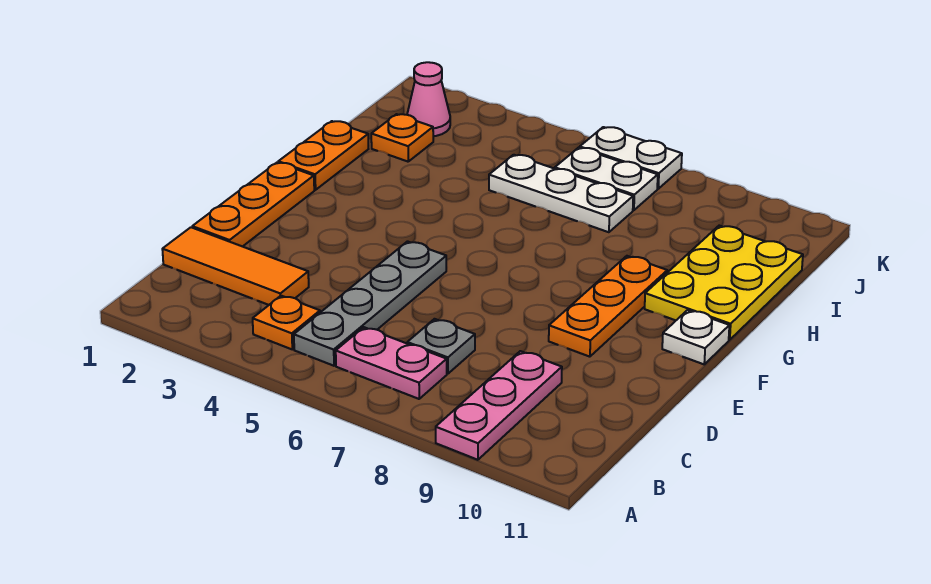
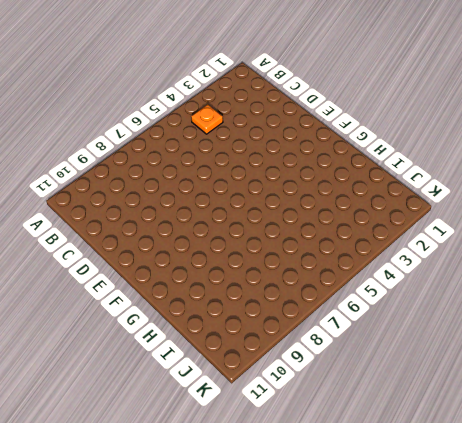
none -> pink 1x3 plate [436,351,562,460]
none -> grey 1x4 plate [294,241,446,366]
none -> pink 1x2 plate [336,327,447,399]

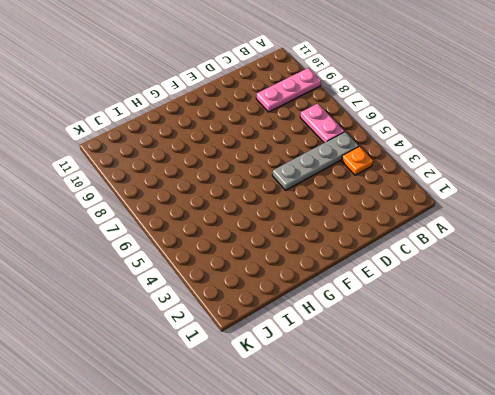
none -> orange 1x3 tile [162,227,309,305]
none -> grey 1x1 plate [407,319,475,374]
none -> orange 1x3 plate [192,162,314,247]

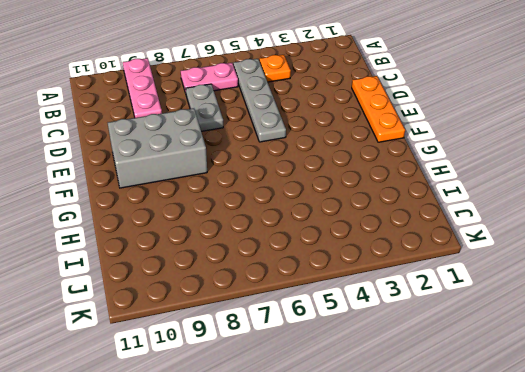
grey 1x2 plate [186,84,223,131] -> grey 1x1 plate [407,319,475,374]
grey 2x3 brick [108,108,207,188] -> orange 1x3 plate [549,256,667,357]
none -> orange 1x3 tile [162,227,309,305]
none -> white 1x1 plate [662,310,729,364]
none -> orange 1x2 plate [278,121,368,190]

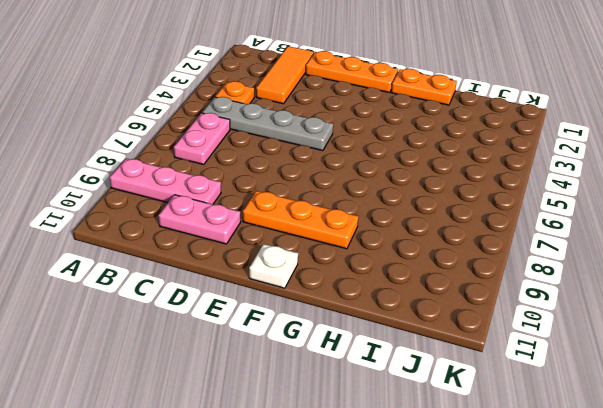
pink 1x2 plate [158,195,241,244] -> none
none -> grey 1x1 plate [407,319,475,374]
none -> yellow 2x3 plate [645,226,803,340]
none -> orange 1x1 plate [371,114,433,162]

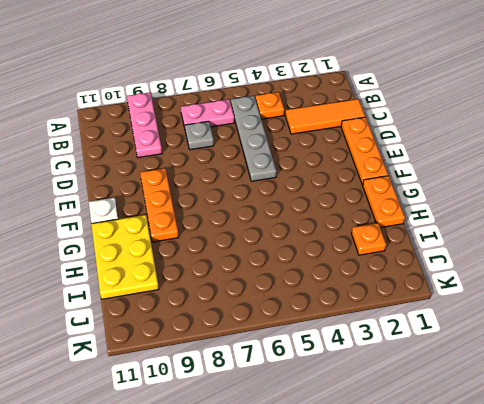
none -> white 1x3 plate [489,155,633,232]
none -> pink 1x1 cone [407,62,450,136]
none -> white 1x2 plate [555,148,658,210]

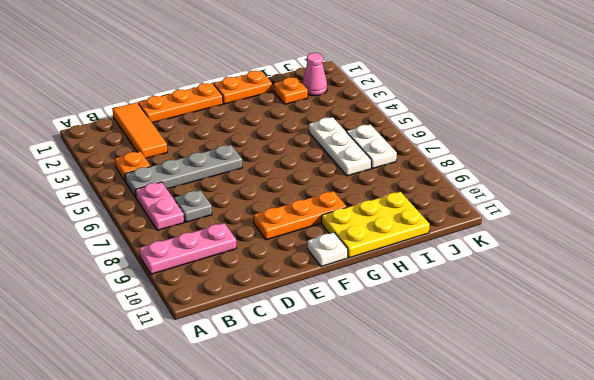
none -> white 1x2 plate [580,127,682,189]

